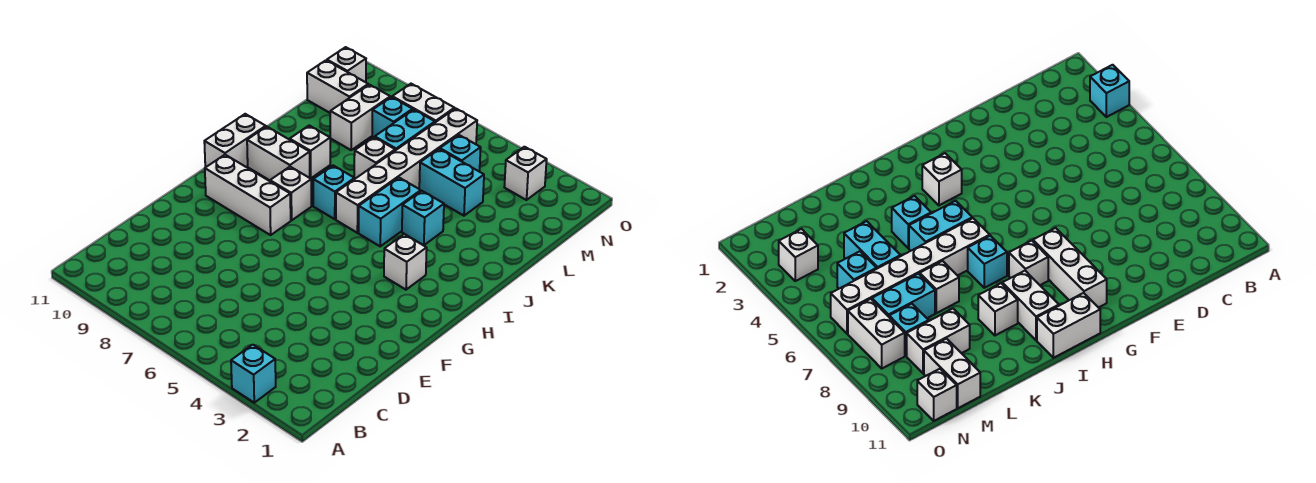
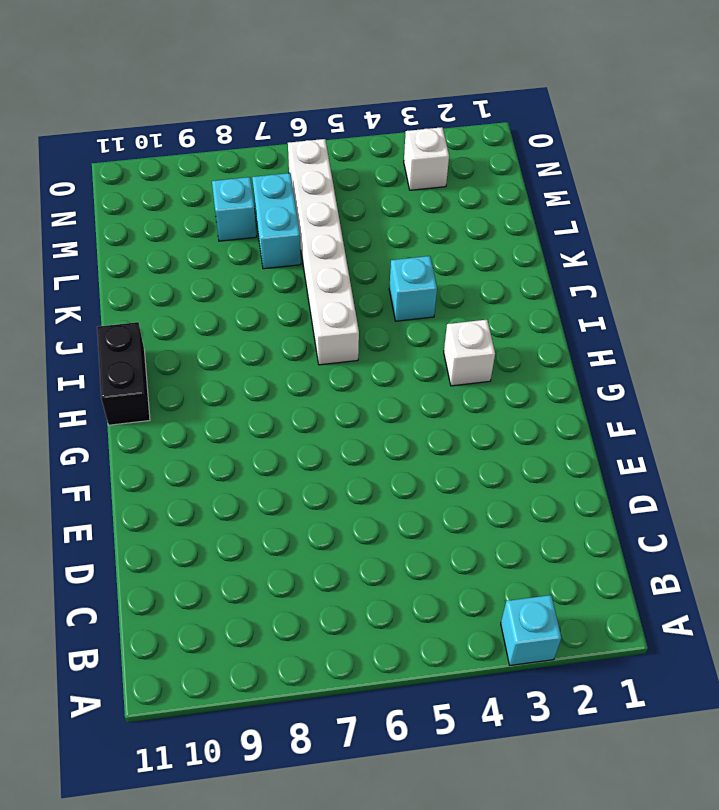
black 1x2 brick [97,322,150,425] -> white 1x2 brick [204,114,266,167]
none -> white 1x3 brick [205,155,291,235]
none -> white 1x1 brick [270,167,311,220]
none -> cyan 1x2 brick [359,178,421,246]

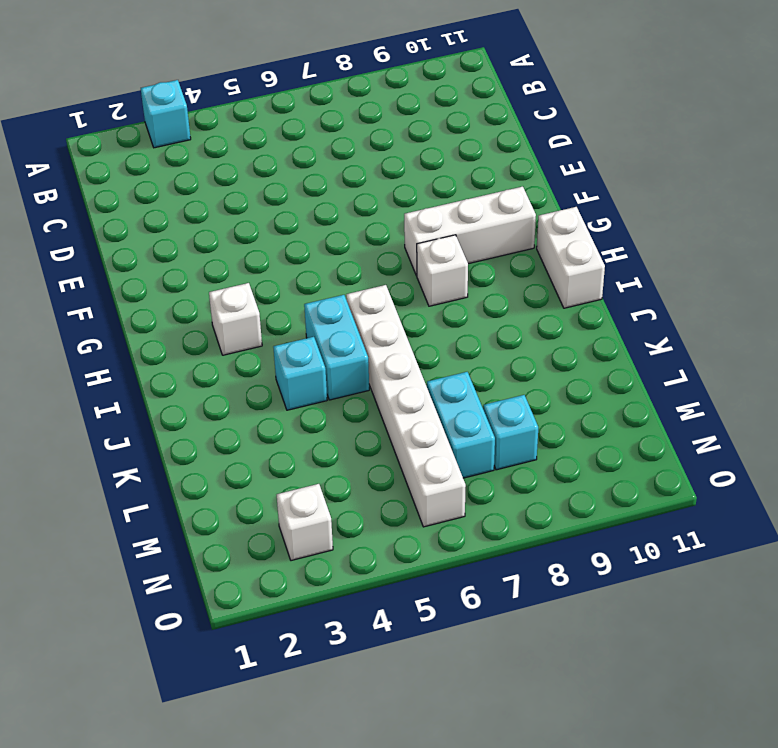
none -> cyan 1x1 brick [313,166,355,219]
none -> white 1x2 brick [247,127,310,180]
none -> white 1x1 brick [290,126,330,178]

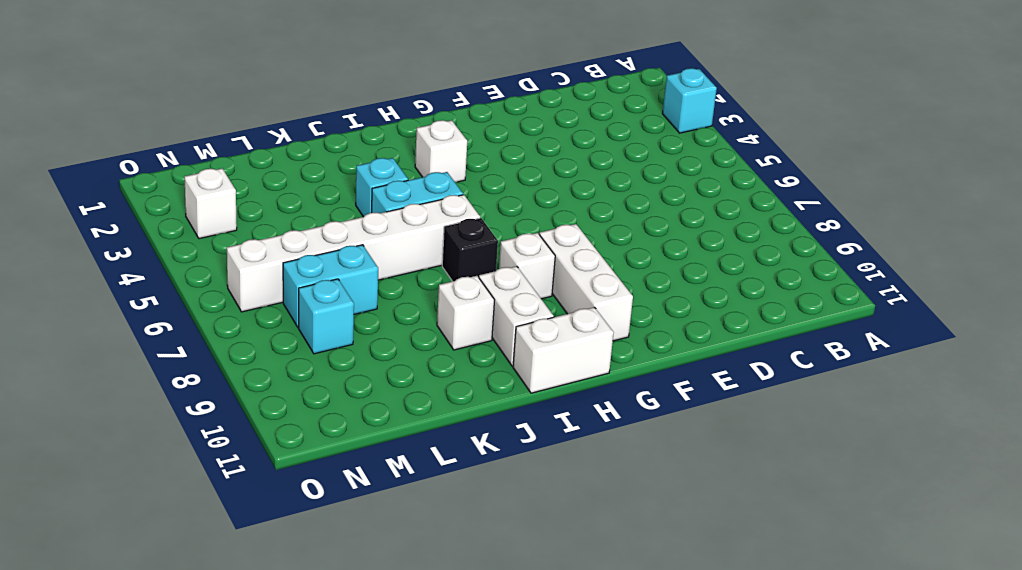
black 1x1 brick [442,218,498,281] -> cyan 1x1 brick [313,166,355,219]
none -> white 1x1 brick [354,137,395,179]
none -> cyan 1x2 brick [419,149,484,216]
none -> white 1x2 brick [330,85,390,150]

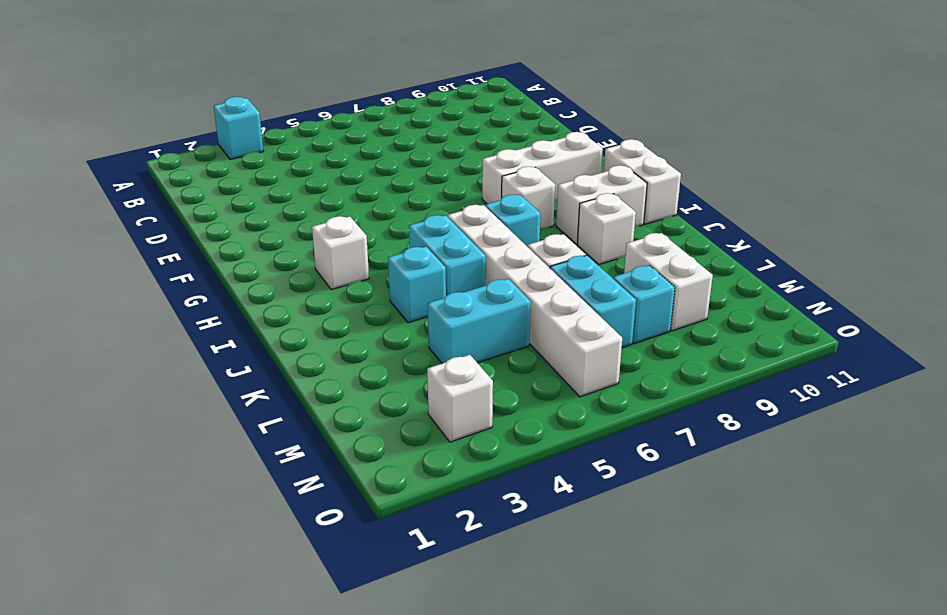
none -> cyan 1x1 brick [440,135,481,172]
none -> white 1x2 brick [307,60,368,113]
none -> white 1x2 brick [392,84,455,122]

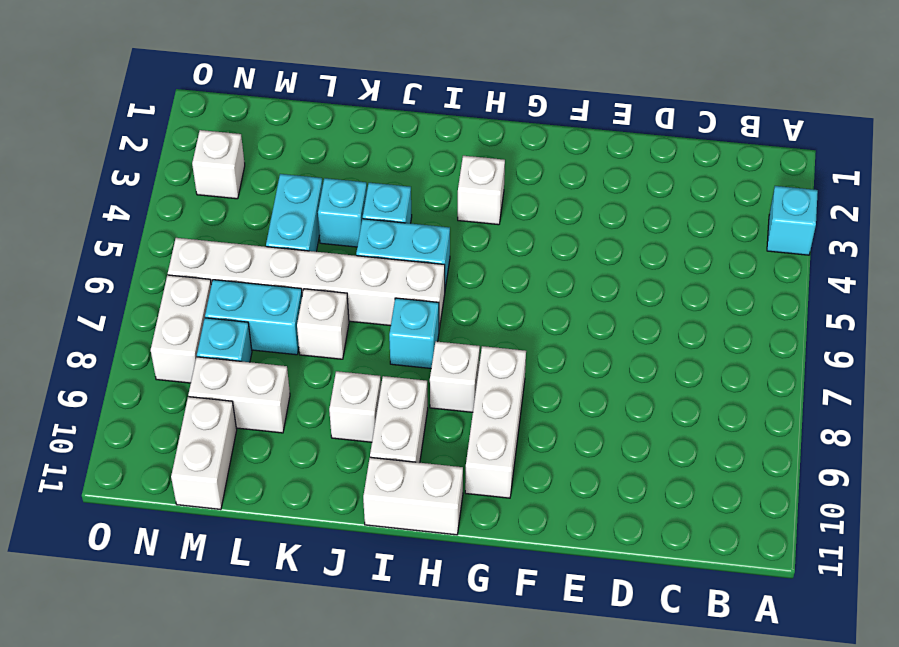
cyan 1x1 brick [318,178,367,247] -> cyan 1x1 brick moved to [440,135,481,172]
none -> white 1x1 brick [327,47,366,82]

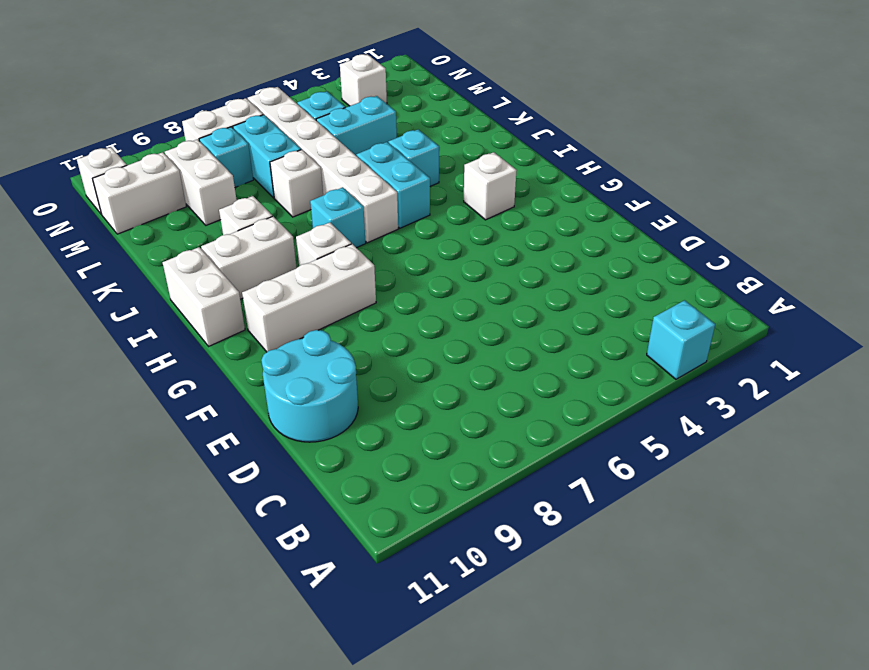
cyan 2x2 round brick [261,330,358,442] -> none

